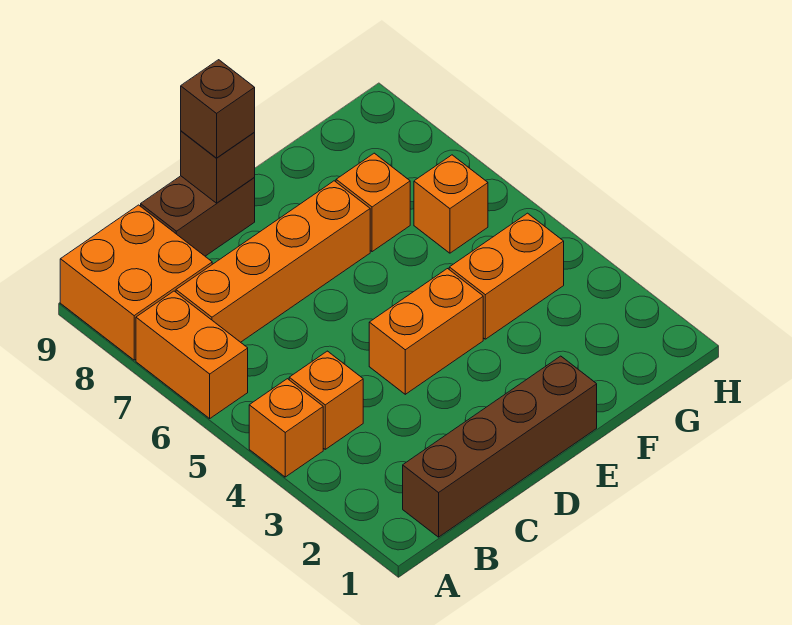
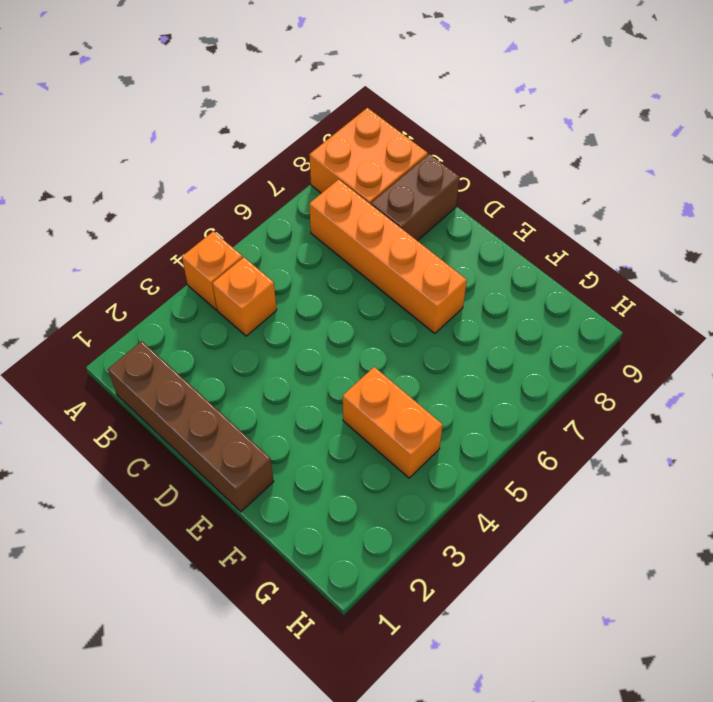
brown 1x2 brick [371,154,460,241] -> brown 1x2 brick turned to [141,176,255,256]
none -> orange 1x2 brick [136,291,248,418]
none -> orange 1x2 brick [369,269,483,394]
none -> orange 1x1 brick [336,153,410,252]

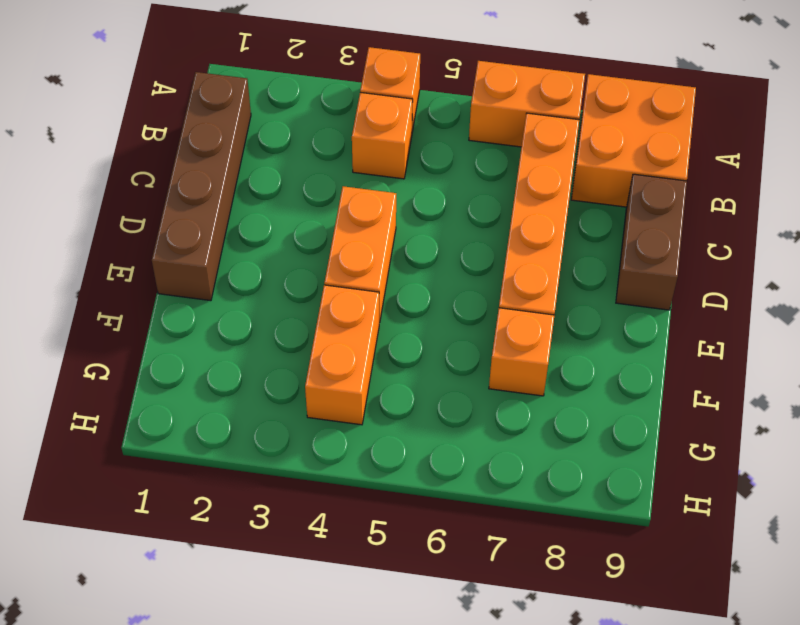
none -> orange 1x1 brick [414,155,488,253]
none -> brown 1x1 brick [181,131,255,203]
none -> brown 1x1 brick [181,60,255,158]

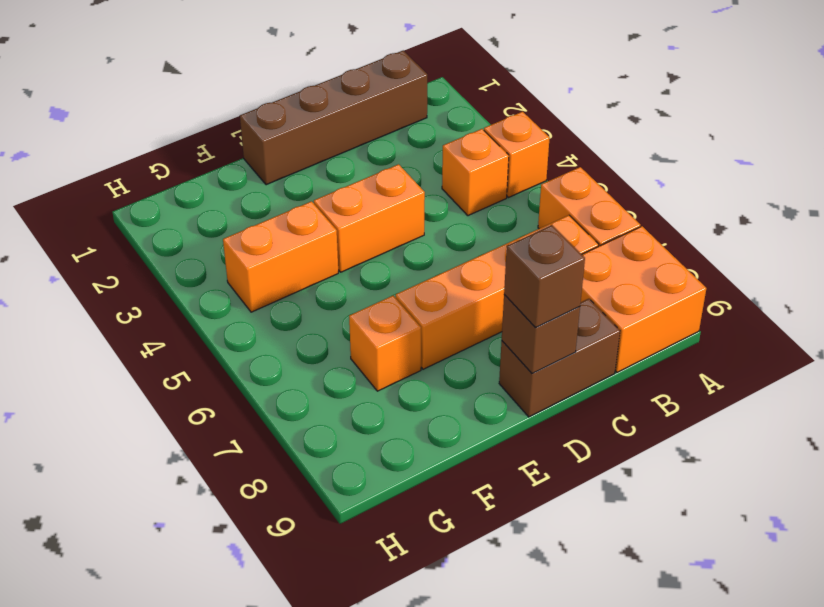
none -> orange 1x1 brick [414,155,488,253]

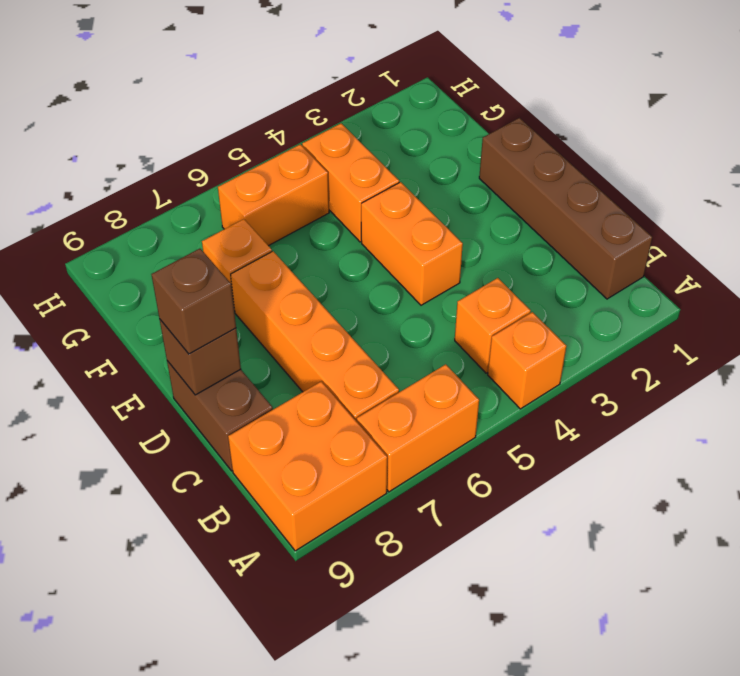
orange 1x2 brick [218,144,329,246] -> orange 1x1 brick [414,155,488,253]

